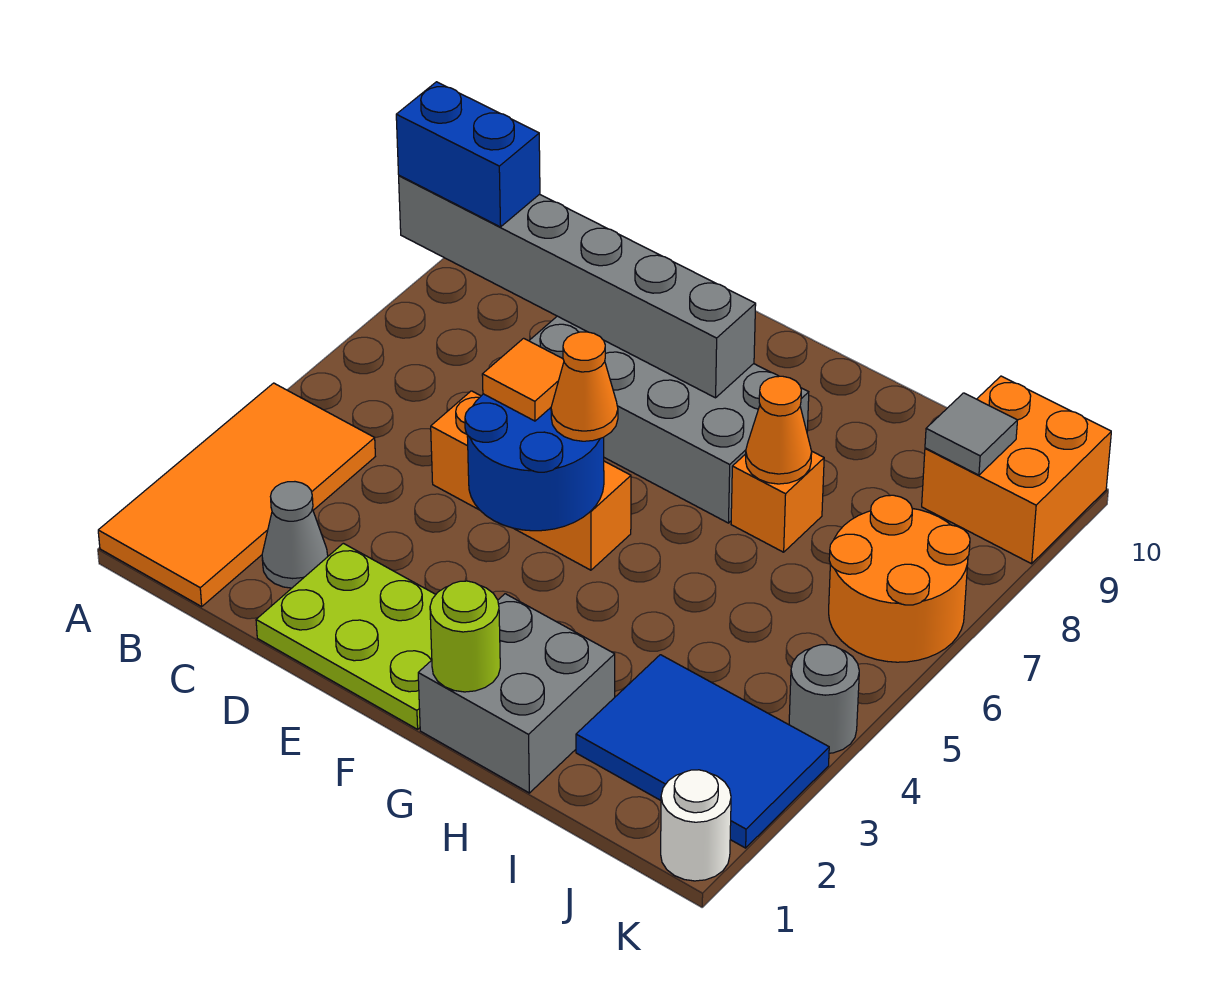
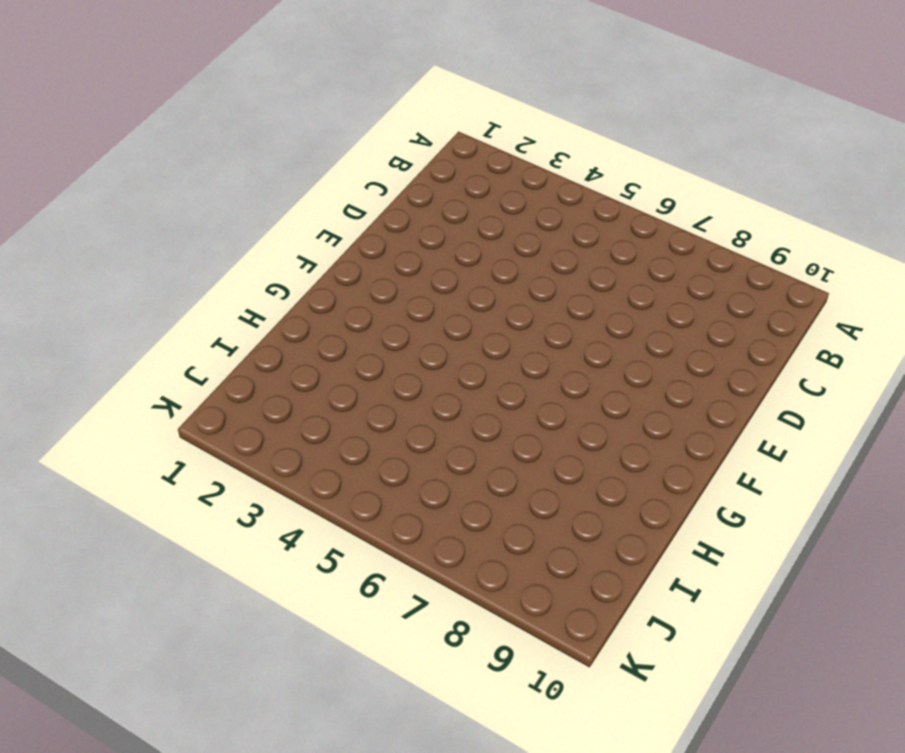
none -> orange 2x4 tile [98,383,375,607]
none -> grey 1x1 cone [262,482,328,588]
none -> lime 2x3 plate [256,543,436,729]

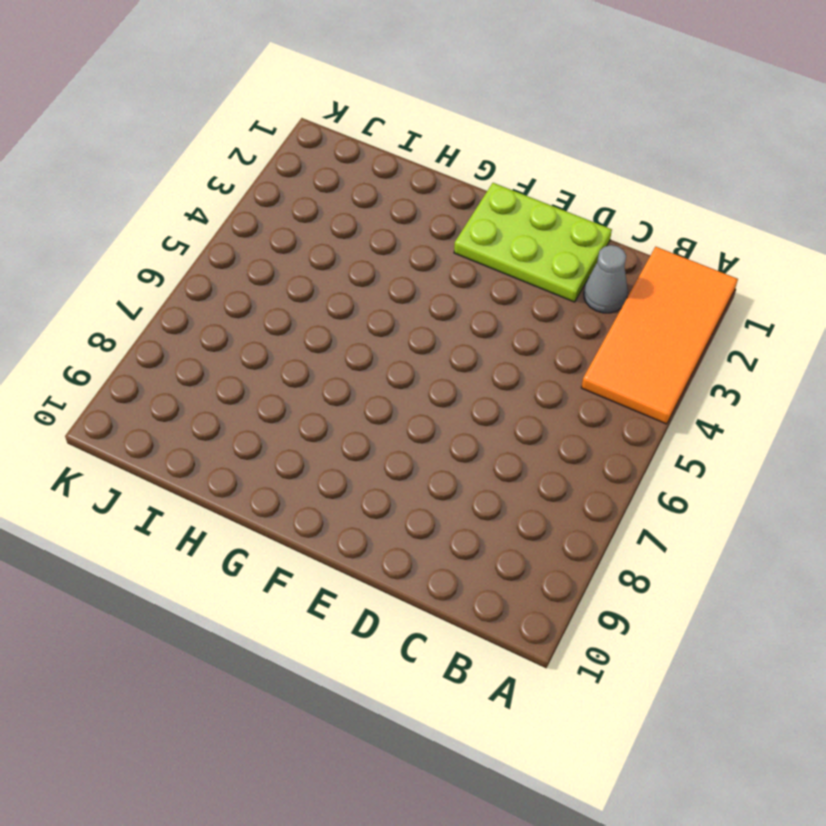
none -> orange 1x3 brick [431,391,631,570]
none -> grey 2x4 brick [529,316,809,523]
none -> grey 2x2 brick [418,594,615,793]

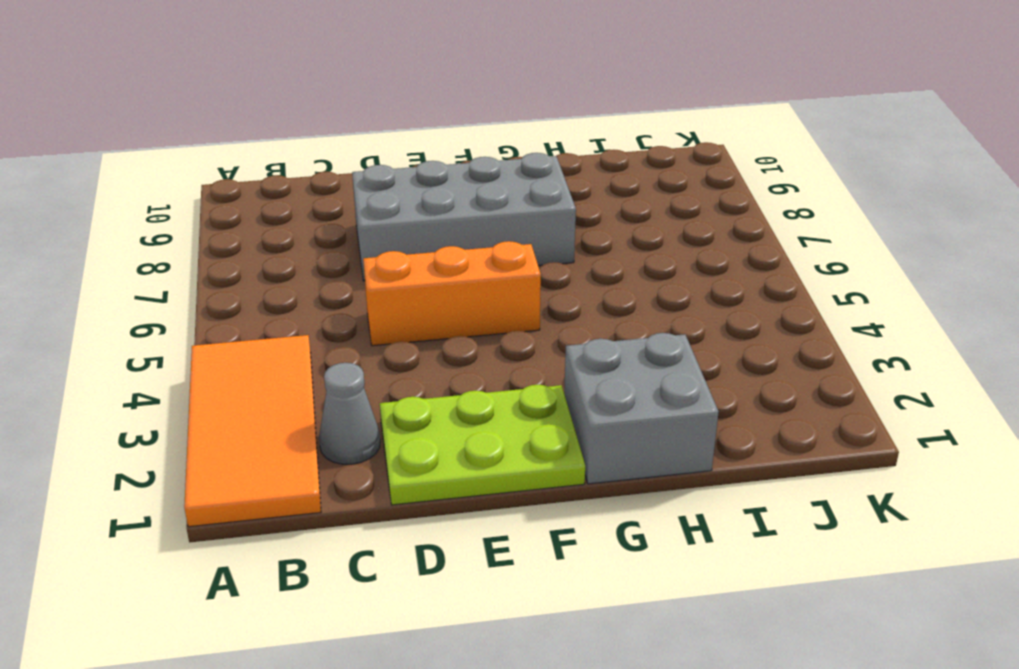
none -> orange 1x1 brick [731,452,824,552]
none -> blue 2x3 tile [576,655,829,848]
none -> orange 2x2 round brick [829,495,970,662]

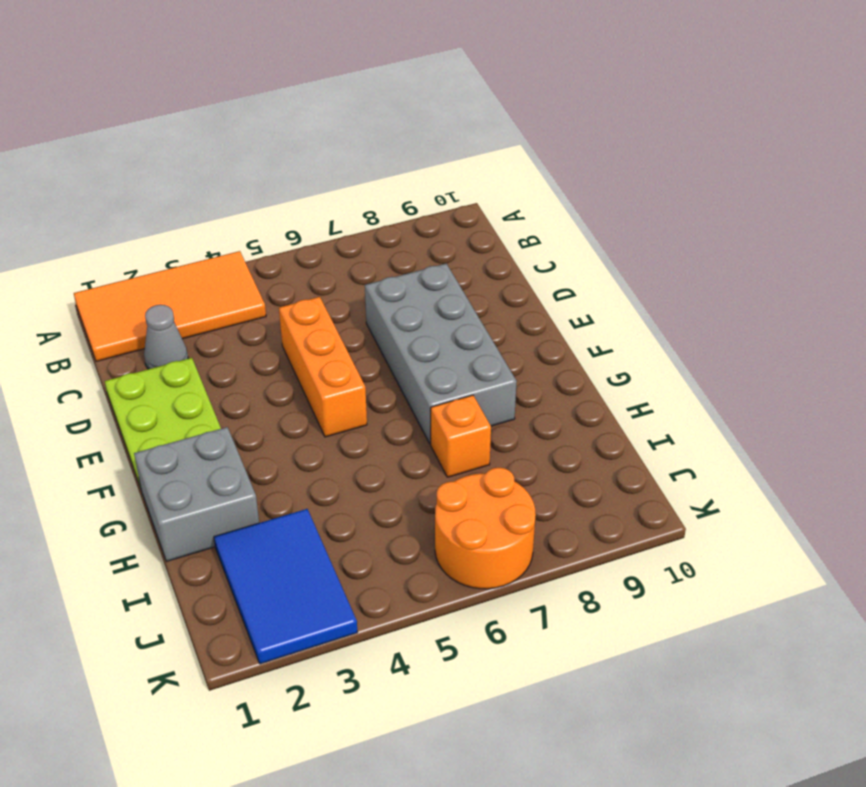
none -> orange 2x2 brick [922,376,1111,564]
none -> white 1x1 round brick [661,770,731,881]
none -> grey 1x1 round brick [789,645,859,753]

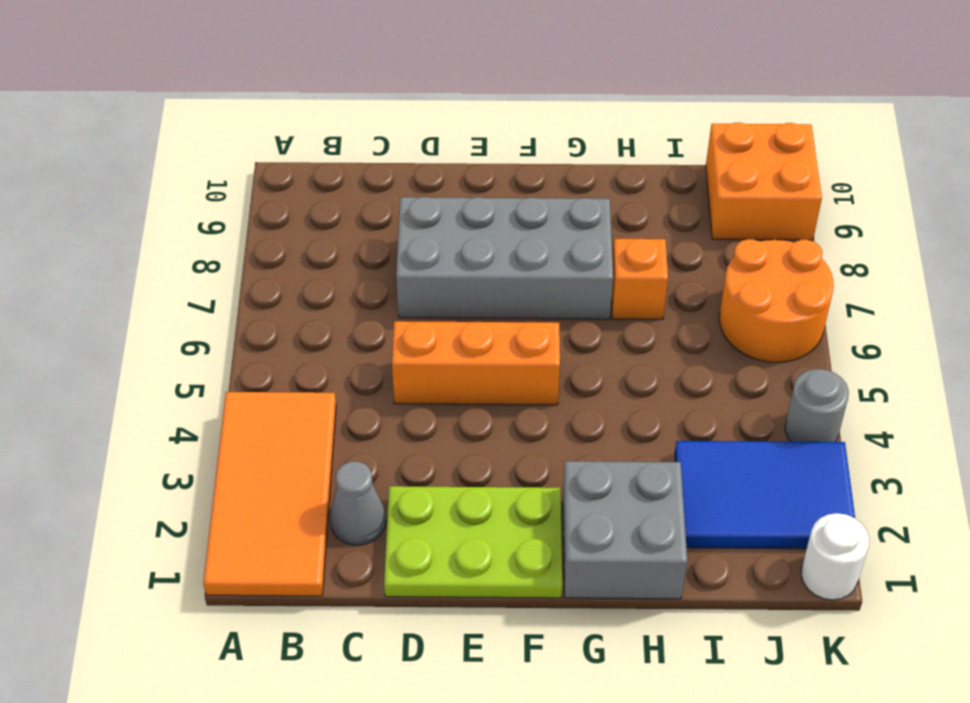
none -> grey 1x6 brick [399,176,756,398]
none -> blue 2x2 round brick [465,394,604,531]
none -> lime 1x1 round brick [430,581,500,692]

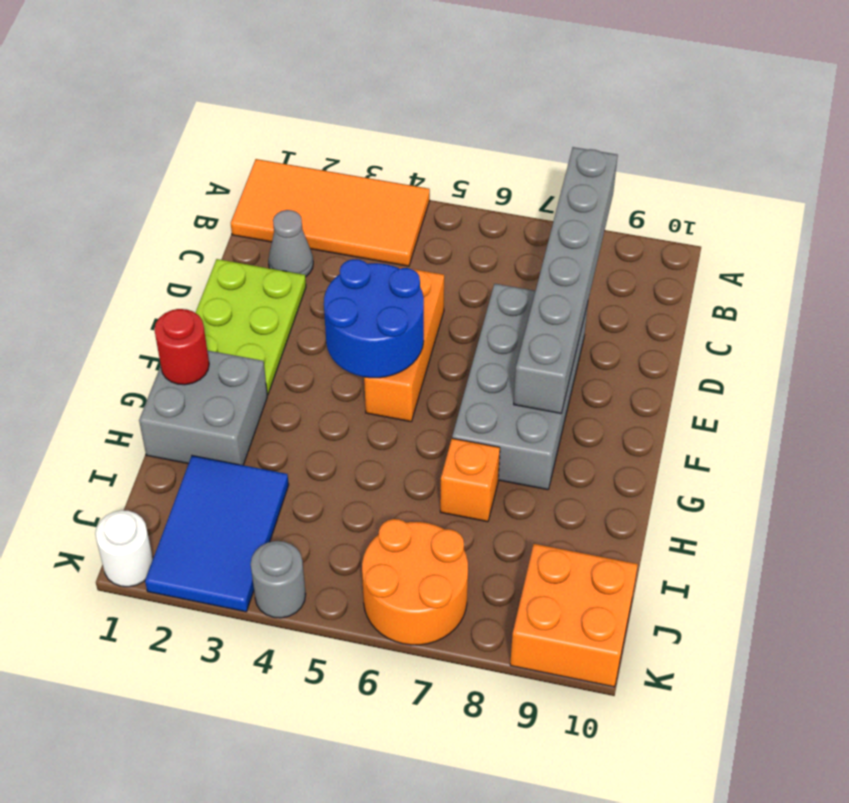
red 1x1 round brick [154,309,209,385] -> lime 1x1 round brick [430,581,500,692]
none -> orange 1x1 cone [746,376,812,484]
none -> grey 1x1 tile [925,393,1018,475]
none -> blue 1x2 brick [396,82,540,227]

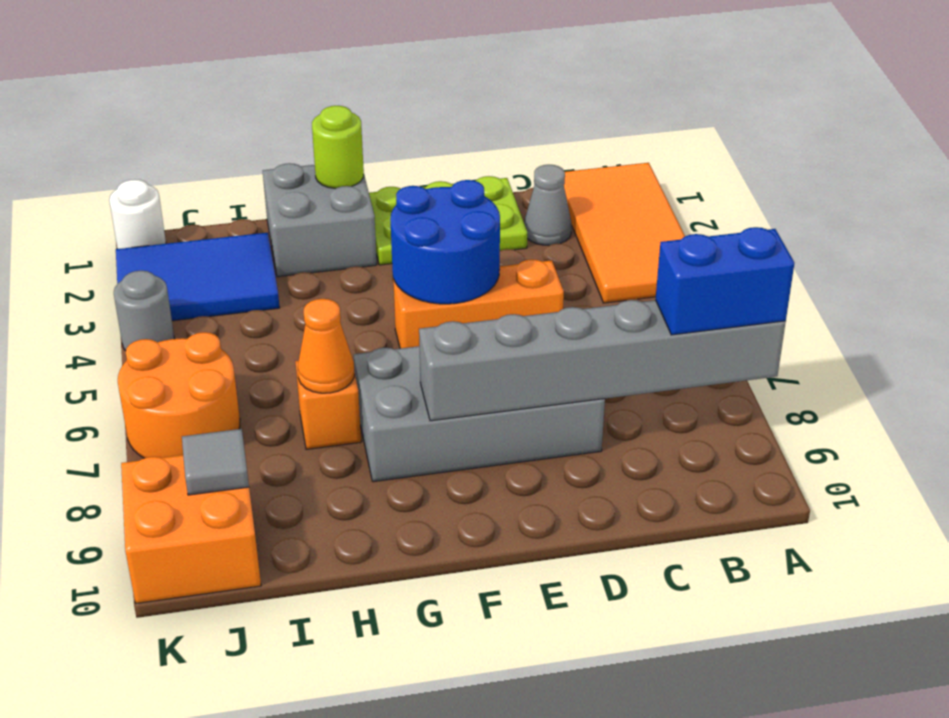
none -> orange 1x1 tile [482,338,564,421]
none -> orange 1x1 cone [551,332,618,441]

